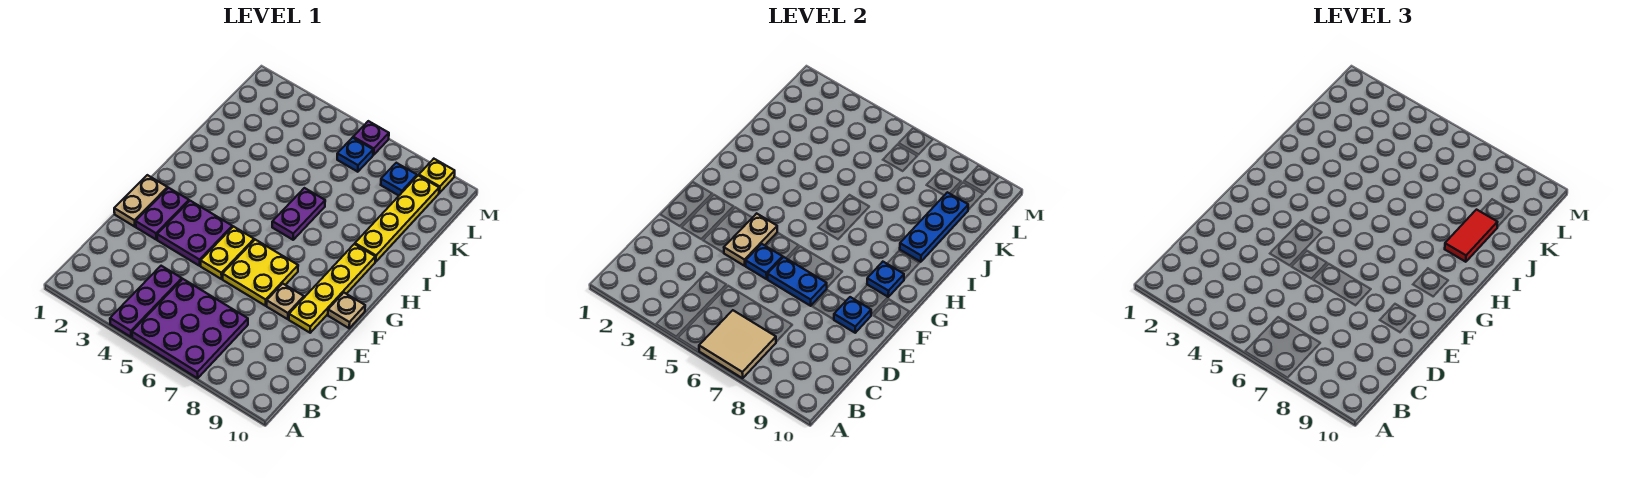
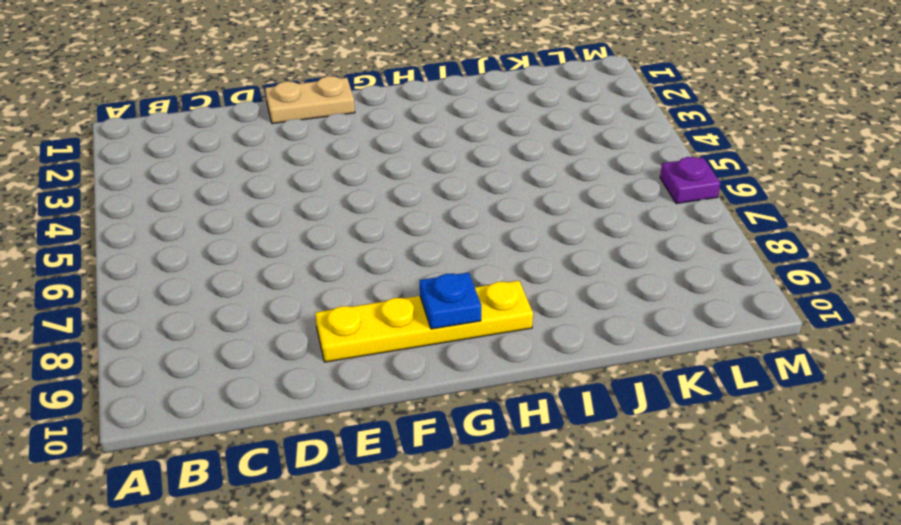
none -> purple 1x3 plate [110,266,182,337]
none -> purple 3x3 plate [132,279,248,378]
none -> purple 1x2 plate [136,188,189,240]

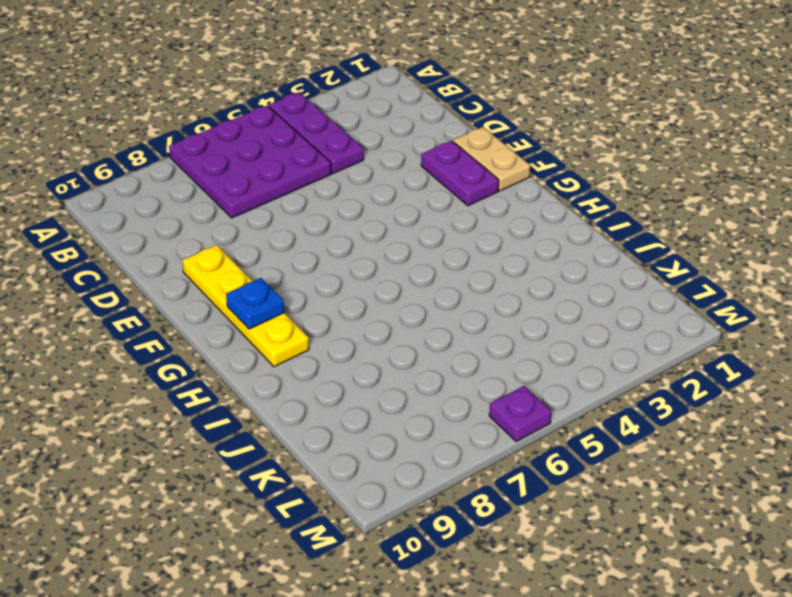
none -> purple 2x2 plate [157,201,232,266]
none -> yellow 1x2 plate [201,226,254,279]
none -> yellow 2x2 plate [223,240,298,306]

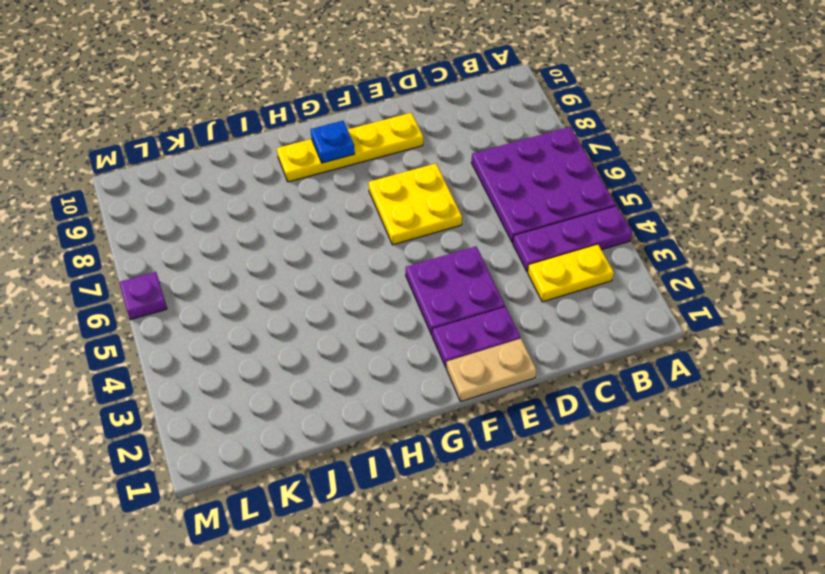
yellow 1x2 plate [528,244,614,302] -> yellow 1x2 plate moved to [201,226,254,279]
none -> tan 1x1 plate [267,284,304,319]
none -> tan 1x1 plate [328,293,365,328]
none -> purple 1x2 plate [272,188,325,240]

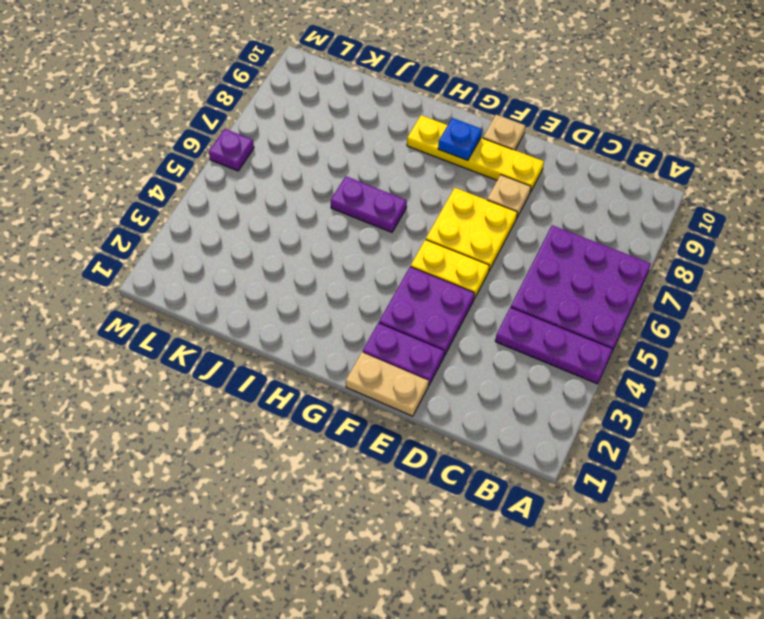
none -> yellow 1x4 plate [355,176,439,262]
none -> blue 1x1 plate [337,138,373,172]
none -> blue 1x1 plate [381,163,417,195]

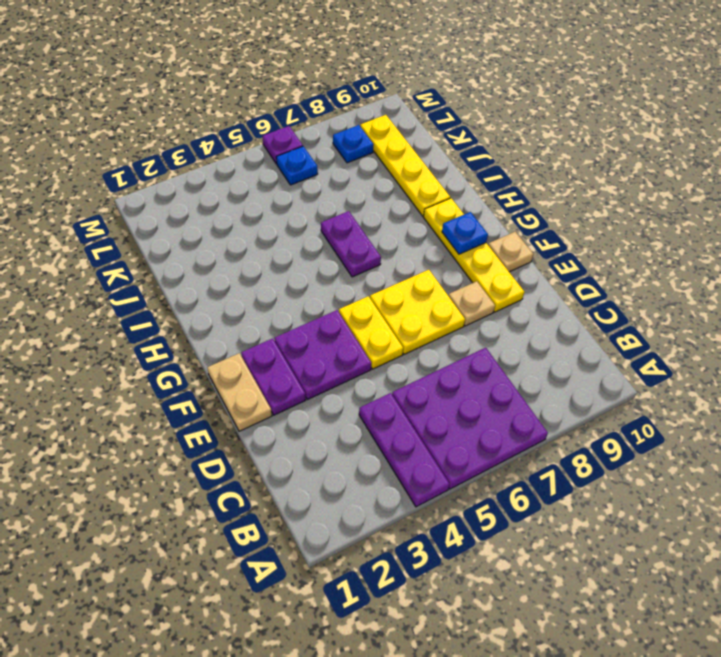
none -> yellow 1x1 plate [419,159,455,193]
none -> tan 2x2 tile [699,310,776,378]
none -> tan 1x2 plate [724,213,777,266]

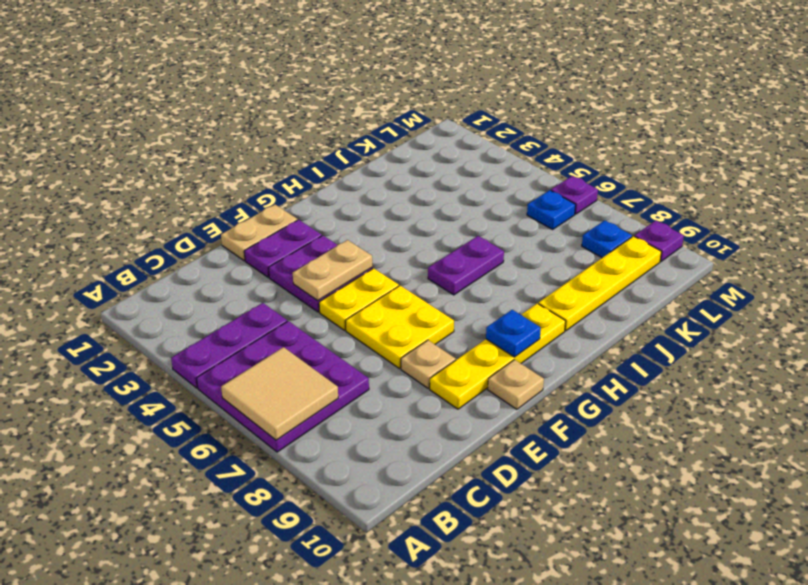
purple 1x1 plate [634,221,684,262] -> yellow 1x1 plate [419,159,455,193]
none -> blue 1x1 plate [746,244,782,279]
none -> blue 1x2 plate [768,257,827,306]
none -> blue 1x1 plate [834,297,871,333]

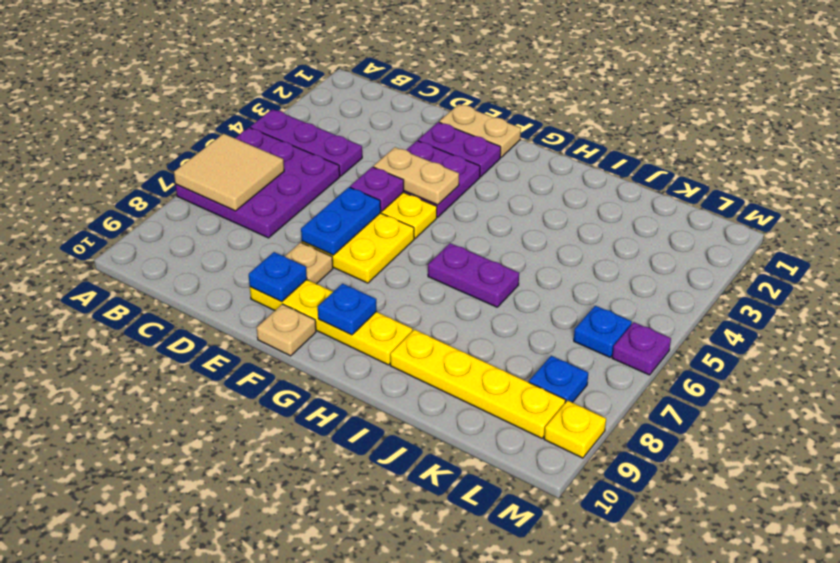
purple 1x1 plate [350,167,404,211] -> blue 1x1 plate [746,244,782,279]
none -> blue 1x3 plate [900,192,968,262]
none -> red 1x2 tile [1445,210,1497,262]

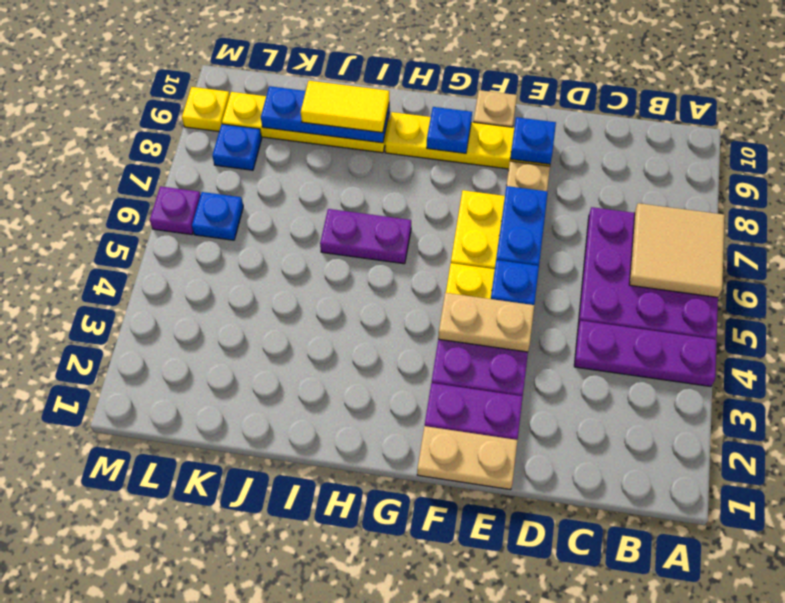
yellow 1x2 tile [301,81,389,133] -> red 1x2 tile [1445,210,1497,262]

